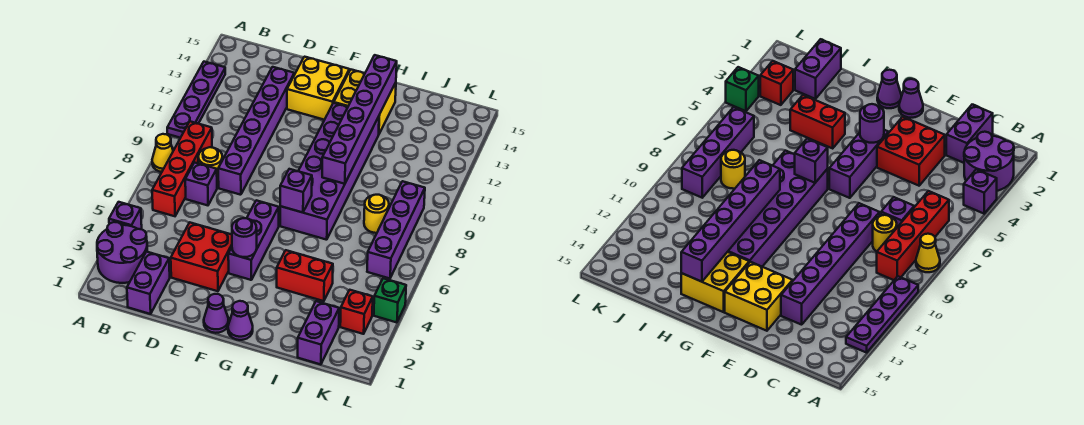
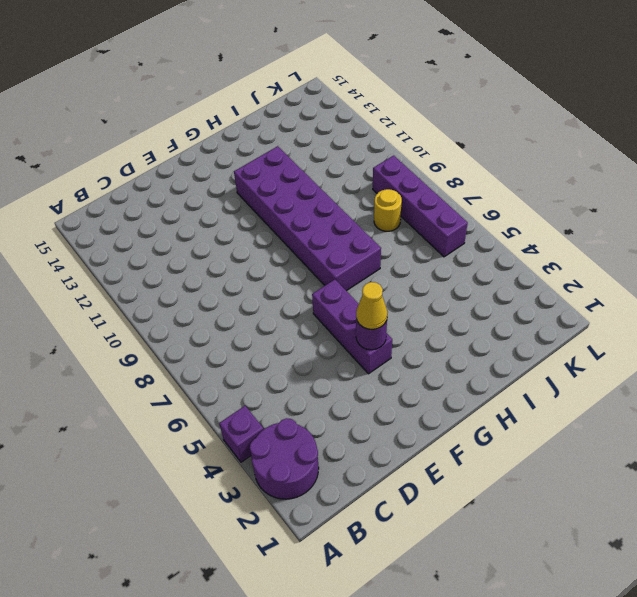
yellow 1x1 cone [356,282,387,329] -> yellow 1x1 cone moved to [152,134,173,172]
none -> purple 1x4 plate [167,62,225,138]
none -> red 1x4 brick [152,121,212,216]
none -> purple 1x2 brick [127,252,170,314]

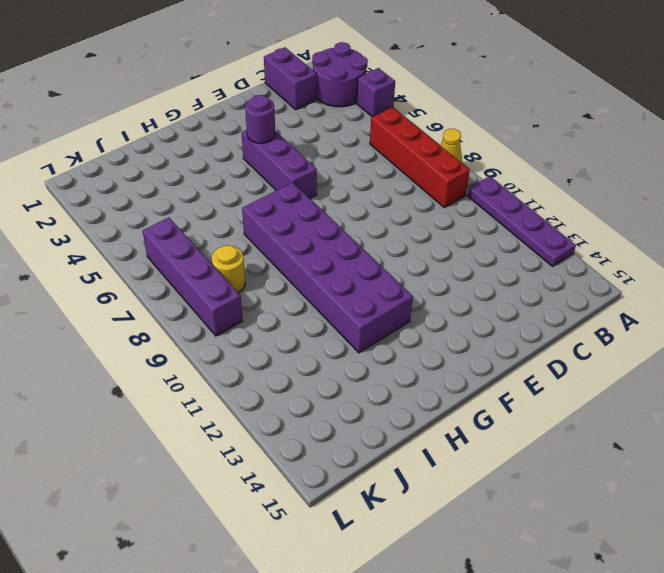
none -> purple 1x1 brick [185,163,217,205]
none -> yellow 1x1 round brick [198,147,222,184]
none -> red 2x2 brick [171,223,232,291]

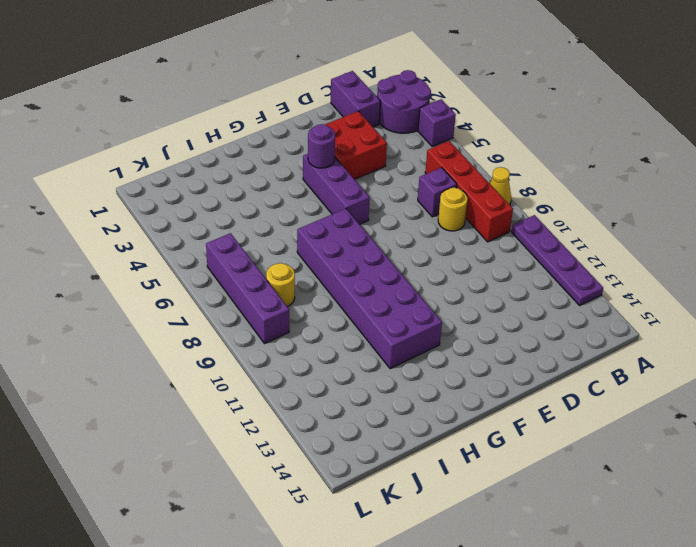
none -> purple 1x6 brick [218,67,294,195]
none -> yellow 2x2 brick [287,57,349,120]
none -> purple 1x1 cone [204,294,229,333]

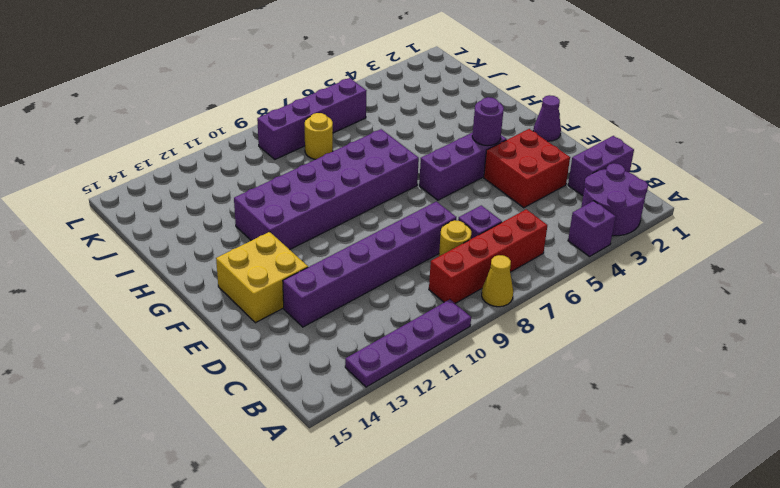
none -> purple 1x1 cone [228,301,253,340]
none -> yellow 2x2 brick [334,70,396,134]
none -> red 1x2 brick [277,250,333,301]

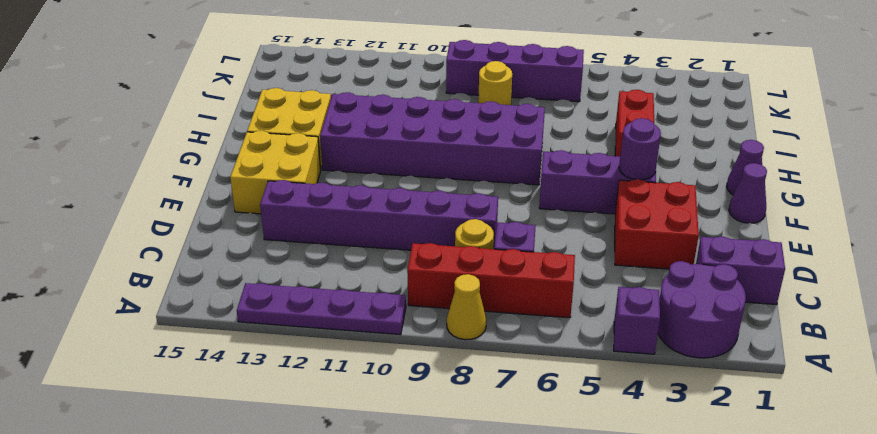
none -> purple 1x2 brick [298,301,339,364]
none -> red 1x1 brick [340,290,373,334]
none -> green 1x1 brick [374,278,406,322]

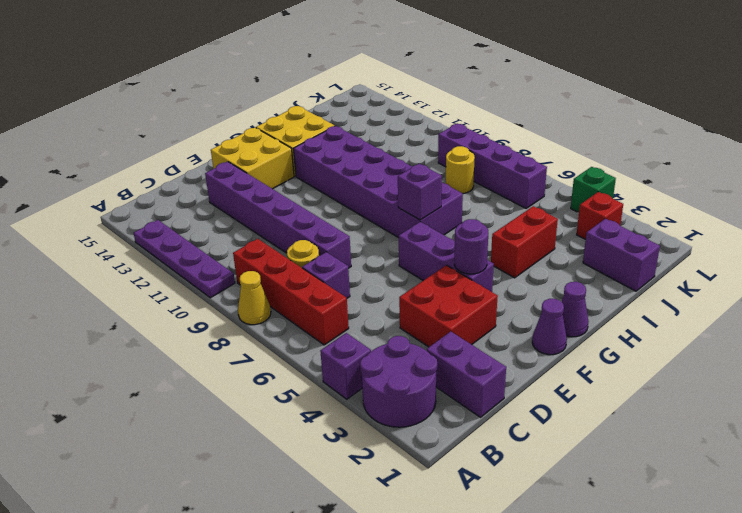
none -> purple 1x6 brick [322,55,397,184]

